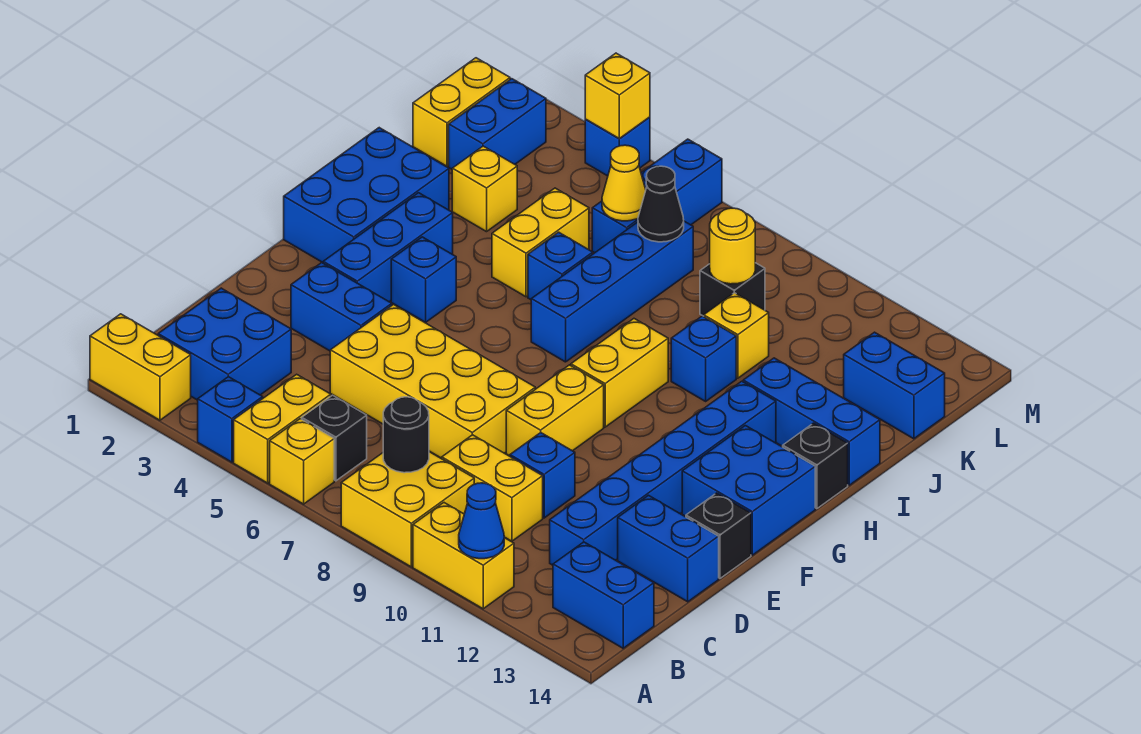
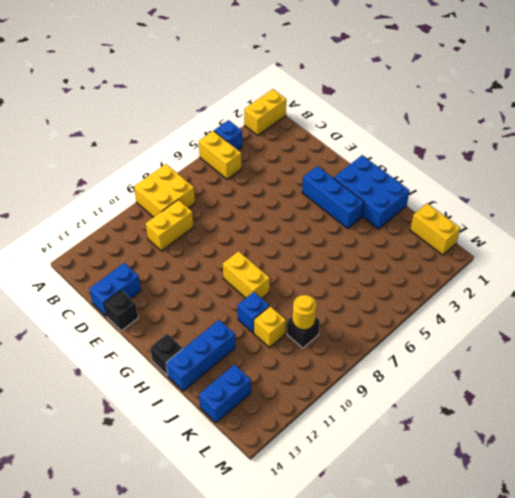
none -> yellow 1x1 brick [270,419,334,504]
none -> yellow 1x2 brick [413,503,514,609]
none -> blue 2x2 brick [158,288,291,400]
none -> black 1x1 brick [302,395,367,481]

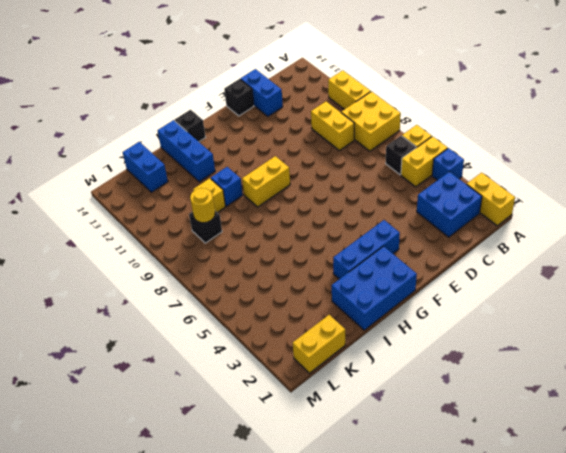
none -> blue 1x2 brick [553,542,654,648]
none -> blue 1x6 brick [550,381,776,565]
none -> yellow 2x4 brick [330,305,535,458]
none -> blue 1x1 brick [510,433,575,518]

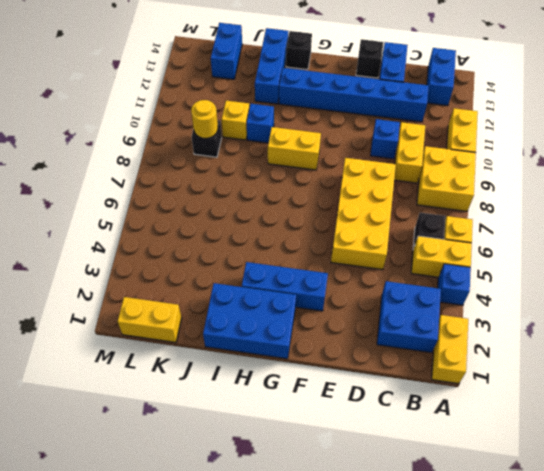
none -> blue 1x2 brick [291,263,392,351]
none -> yellow 1x2 brick [506,365,604,456]
none -> blue 2x2 brick [682,426,815,555]
none -> blue 1x1 brick [391,237,456,322]

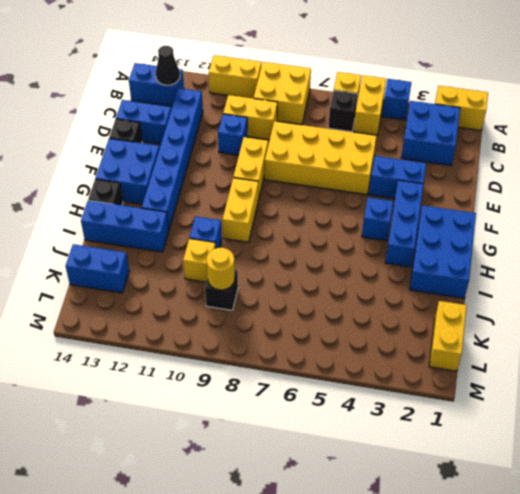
black 1x1 cone [156,46,180,85] -> black 1x1 cone moved to [638,166,684,242]
none -> blue 1x4 brick [531,221,693,362]
none -> yellow 1x2 brick [492,188,589,297]
none -> blue 1x1 brick [528,232,593,300]
none -> yellow 1x1 brick [452,146,517,232]

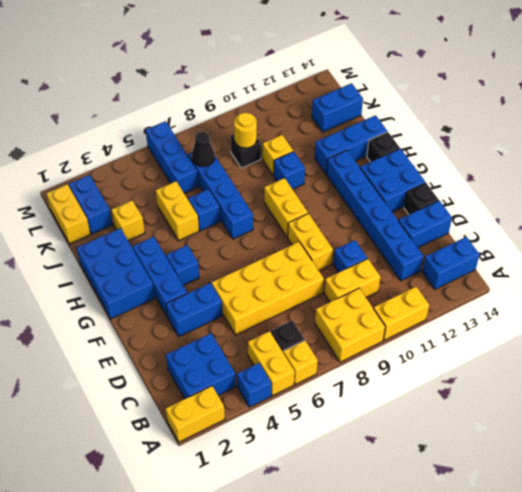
none -> blue 1x1 brick [585,117,650,176]
none -> blue 1x1 cone [459,483,504,559]
none -> black 1x1 round brick [383,397,429,473]
none -> yellow 1x1 cone [602,145,646,221]

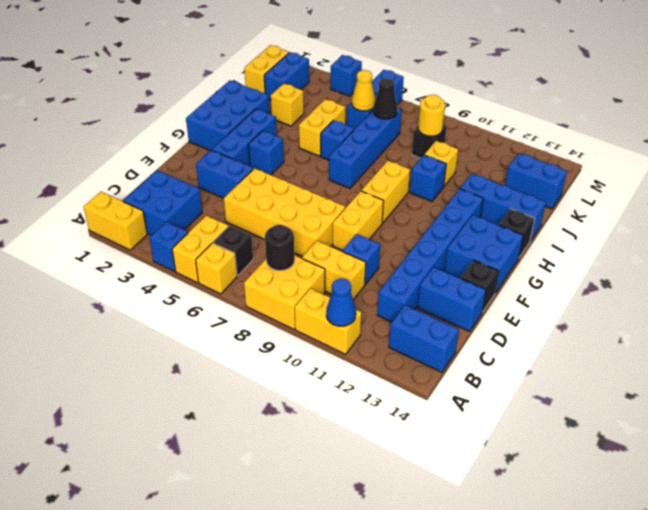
none -> yellow 1x1 brick [585,53,650,138]

